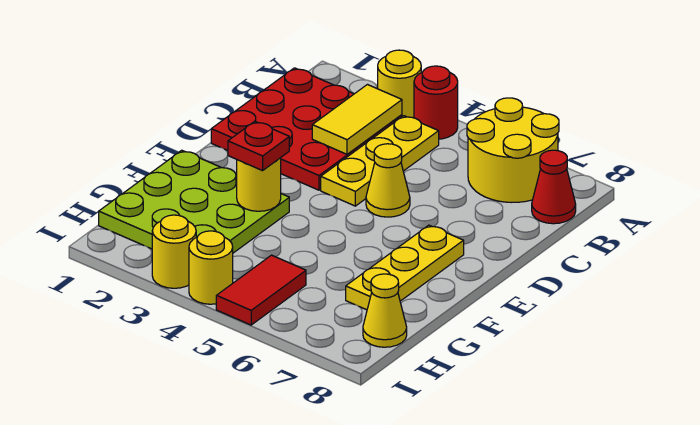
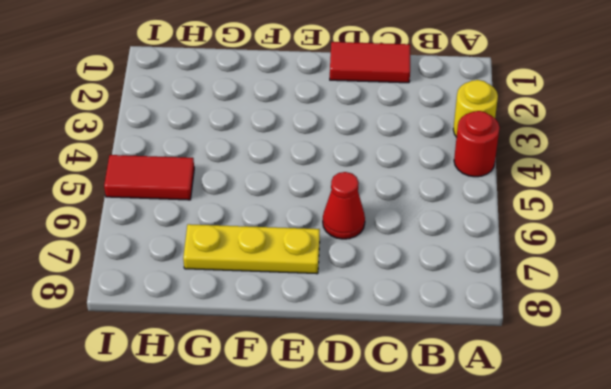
red 1x2 tile [330,42,410,83] -> red 3x3 plate [211,68,402,190]
red 1x1 cone [323,172,365,239] -> red 1x1 cone moved to [532,150,576,224]
none -> yellow 2x2 round brick [467,98,559,202]
none -> yellow 1x3 plate [321,116,439,206]
none -> yellow 1x1 cone [366,144,410,217]

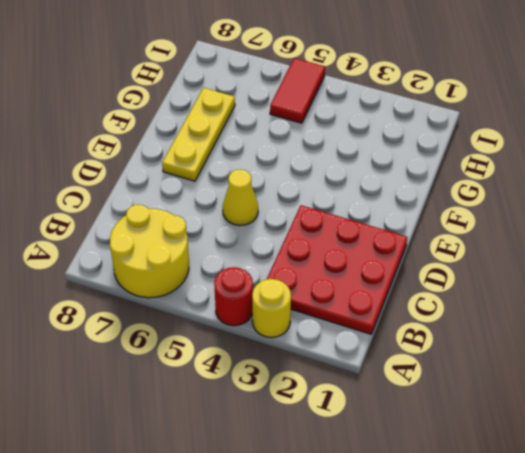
none -> yellow 1x3 plate [321,116,439,206]
none -> red 1x1 cone [532,150,576,224]
none -> lime 3x3 plate [99,150,289,253]

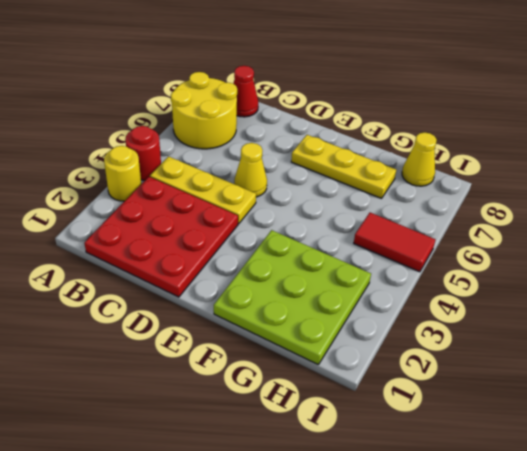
none -> yellow 1x1 round brick [152,215,196,288]
none -> yellow 1x1 round brick [189,231,233,304]
none -> yellow 1x2 tile [312,85,402,154]

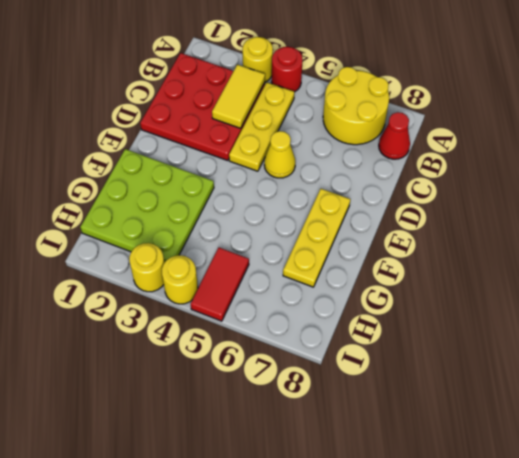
none -> yellow 1x1 cone [363,274,407,347]
none -> yellow 1x1 round brick [237,158,281,211]
none -> red 1x1 plate [228,121,289,171]

